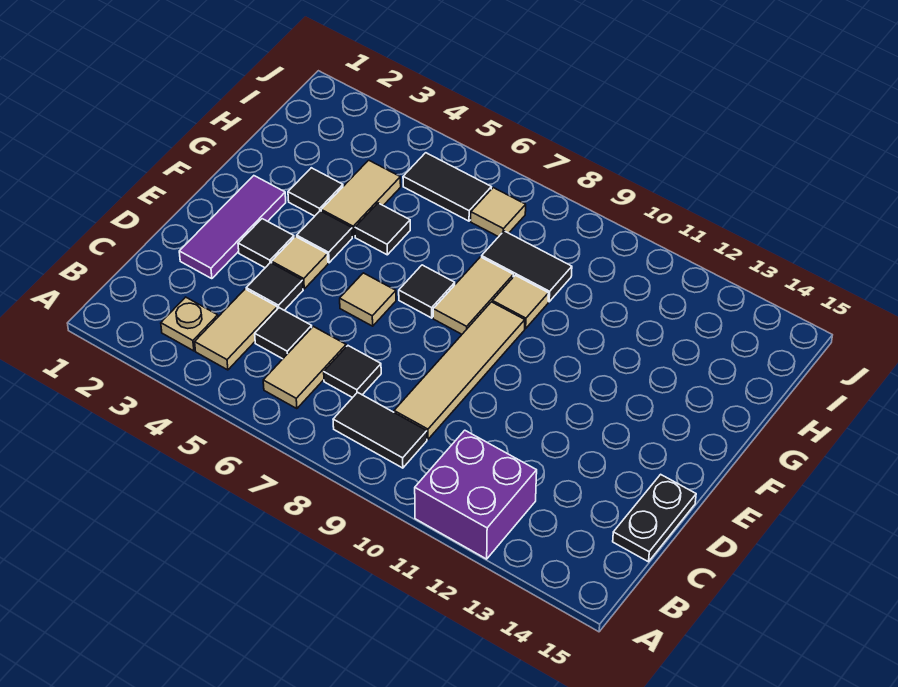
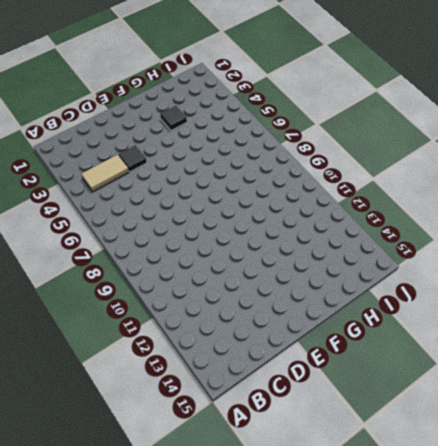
none -> purple 2x2 brick [415,430,537,559]
none -> tan 1x1 plate [161,297,218,351]
none -> tan 1x2 tile [263,326,346,409]

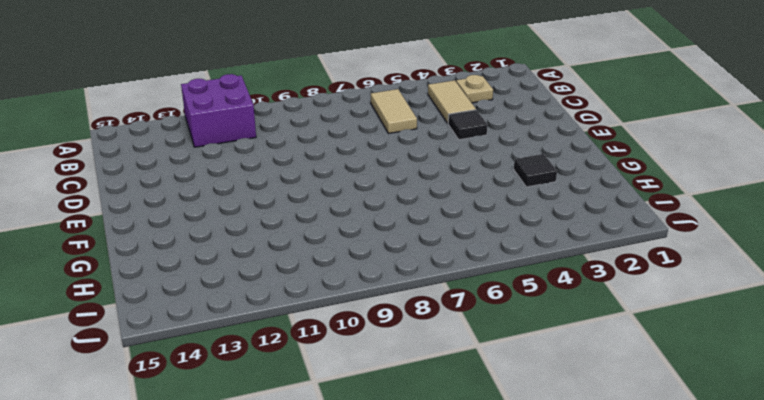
none -> black 1x2 tile [333,392,427,468]
none -> black 1x1 tile [255,308,312,359]
none -> black 1x1 tile [324,346,381,398]

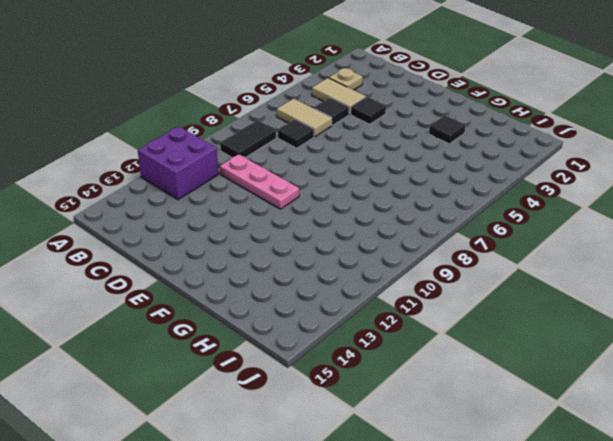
pink 1x3 plate [220,154,299,209] -> none
none -> tan 1x4 tile [394,302,525,439]
none -> black 1x2 plate [613,474,696,562]
none -> purple 1x3 tile [179,176,286,279]

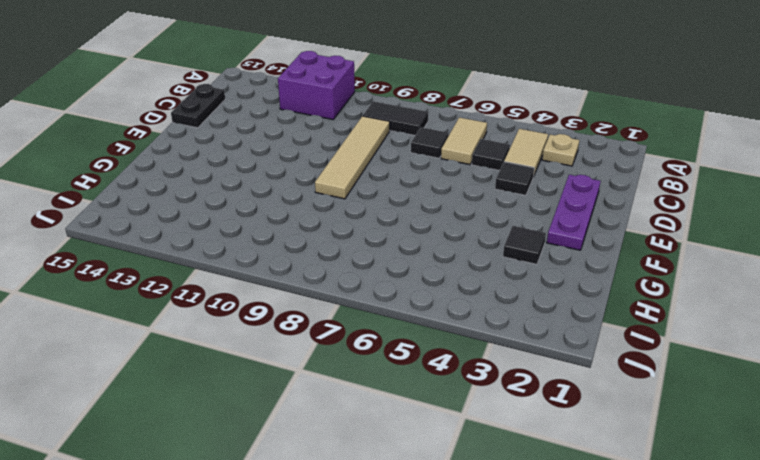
purple 1x3 plate [547,175,601,250] -> purple 1x3 tile [179,176,286,279]
none -> black 1x1 tile [238,219,294,268]
none -> tan 1x1 tile [272,237,328,289]
none -> tan 1x1 tile [340,273,396,326]

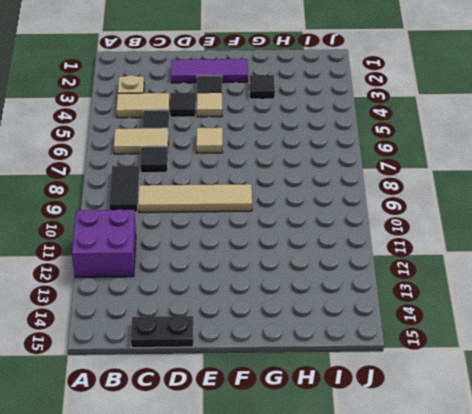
none -> black 1x1 tile [297,211,352,263]
none -> black 1x1 tile [399,265,455,318]
none -> tan 1x2 tile [433,257,513,334]

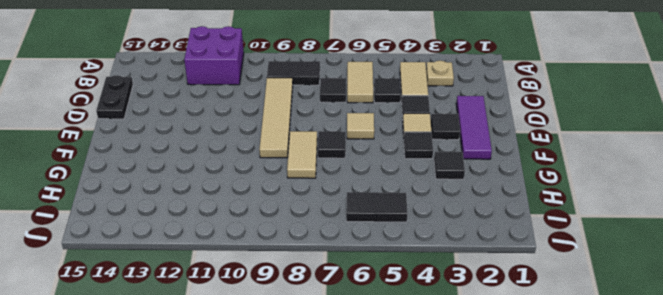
none -> tan 1x2 tile [321,160,401,237]
none -> black 1x1 tile [355,203,410,255]
none -> tan 1x1 tile [492,275,549,328]

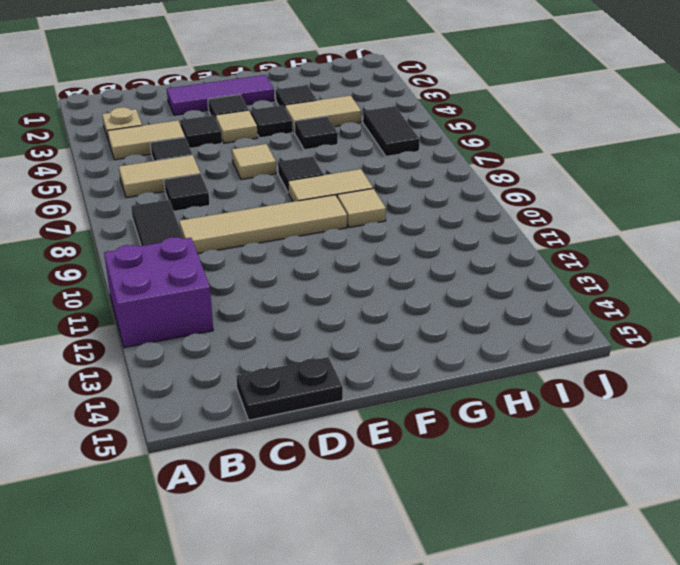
none -> black 1x2 tile [482,231,572,302]
none -> tan 1x1 tile [471,188,526,237]

